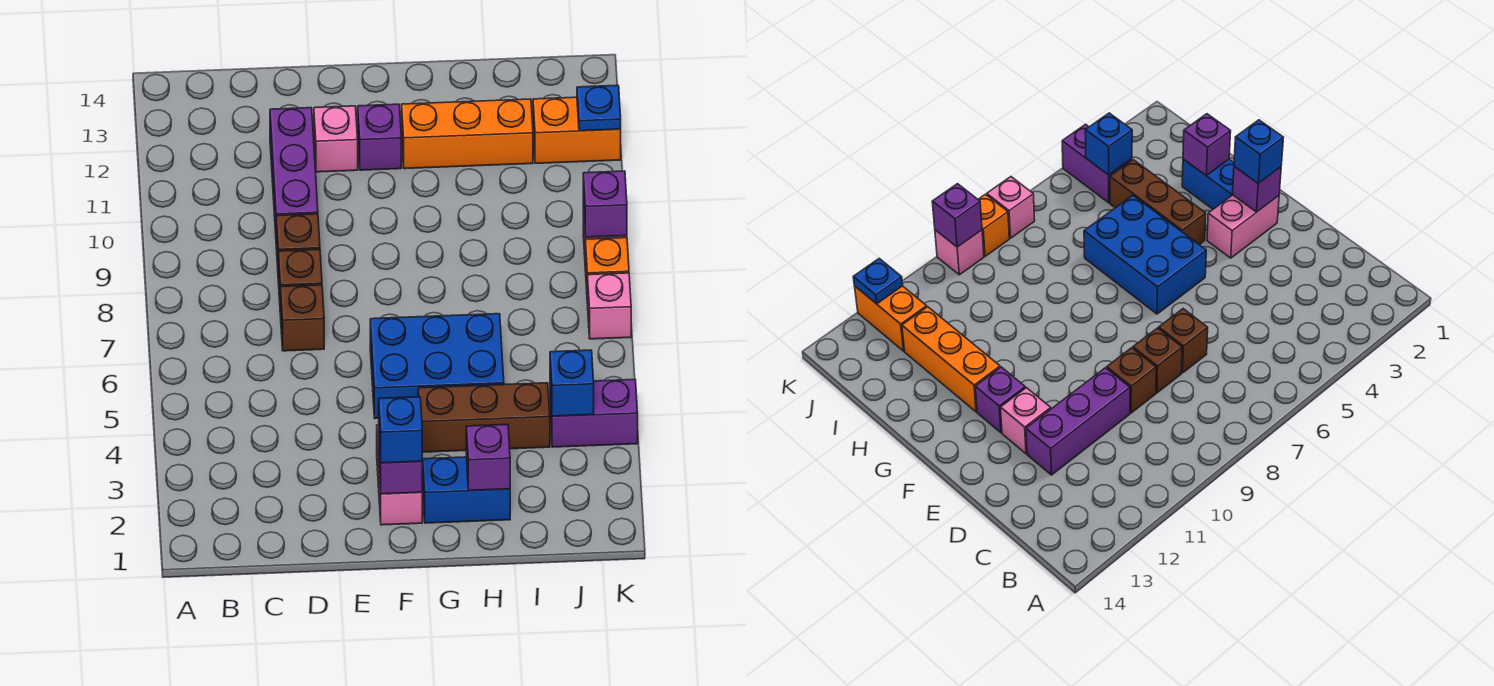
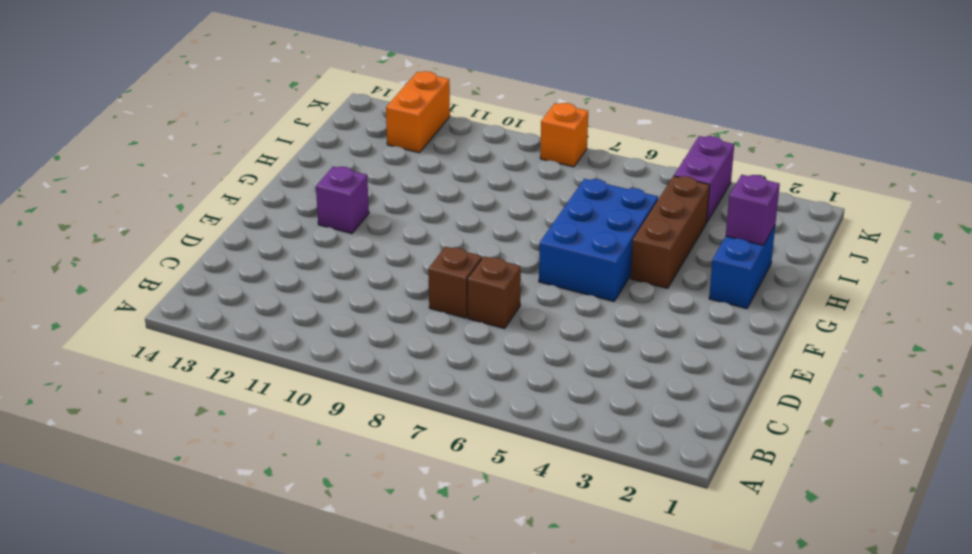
none -> brown 1x1 brick [276,214,320,267]
none -> purple 1x3 brick [270,108,318,233]
none -> pink 1x1 brick [314,106,358,172]

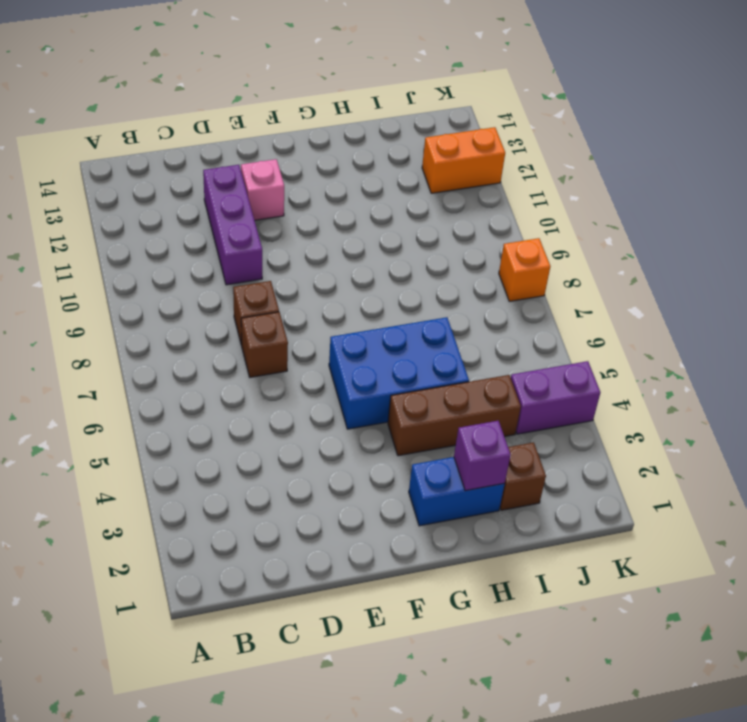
brown 1x1 brick [500,442,546,510] -> brown 1x1 brick moved to [276,214,320,267]
none -> pink 1x2 brick [377,425,422,525]
none -> purple 1x1 brick [358,104,401,170]
none -> orange 1x3 brick [402,99,533,169]

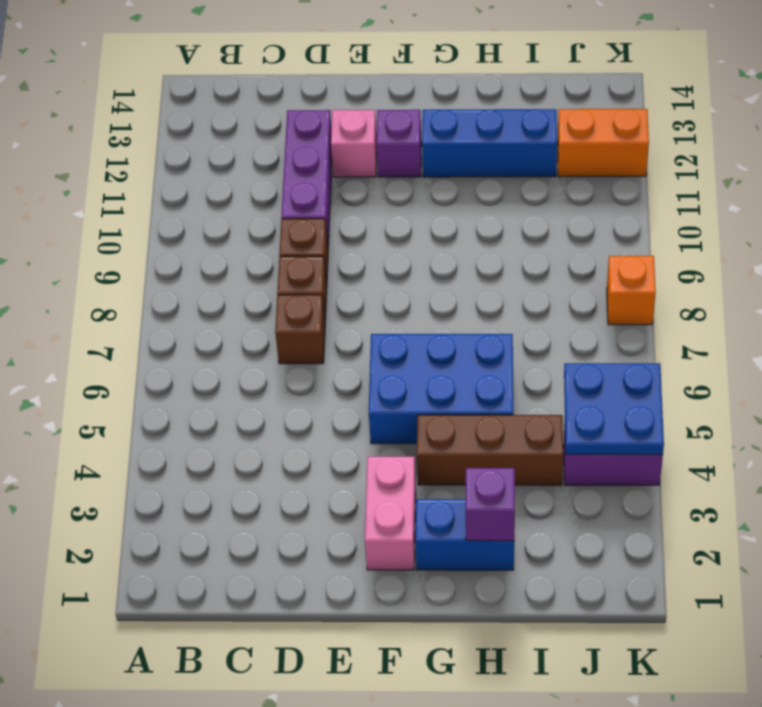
blue 1x3 brick [422,109,557,177] -> orange 1x3 brick [402,99,533,169]
blue 2x2 plate [564,363,664,455] -> blue 1x1 brick [550,350,594,416]
none -> pink 1x1 brick [588,273,631,339]
none -> pink 1x1 brick [935,230,984,275]
none -> purple 1x1 brick [379,442,422,494]

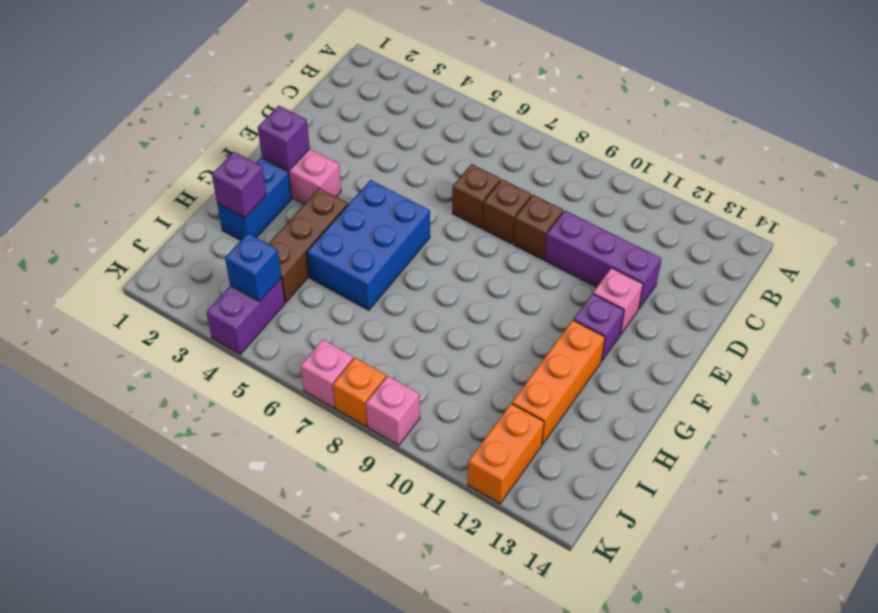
none -> purple 1x1 brick [583,171,627,237]
none -> blue 1x1 plate [577,85,621,131]
none -> blue 1x1 brick [379,397,422,463]

